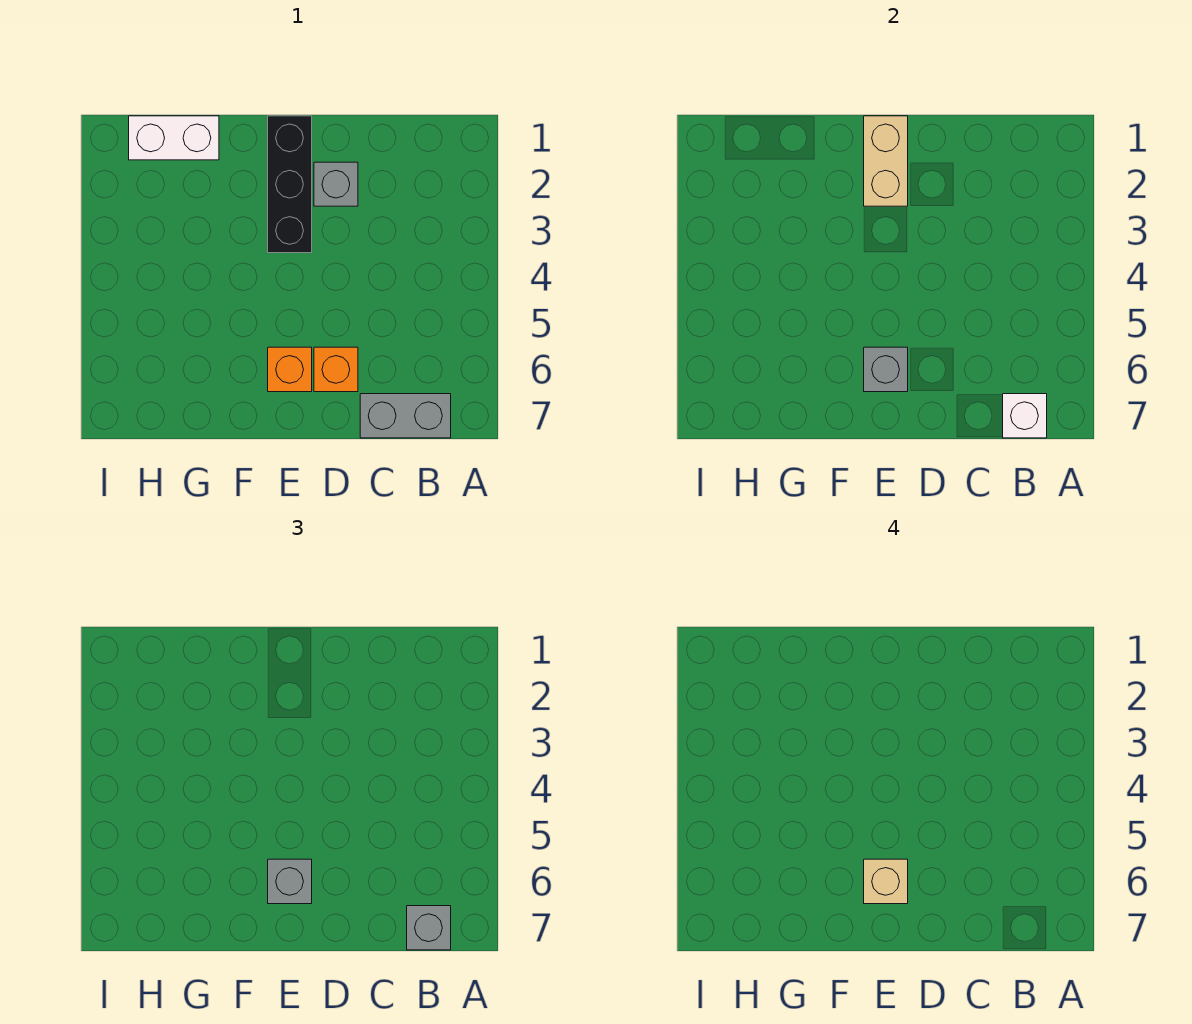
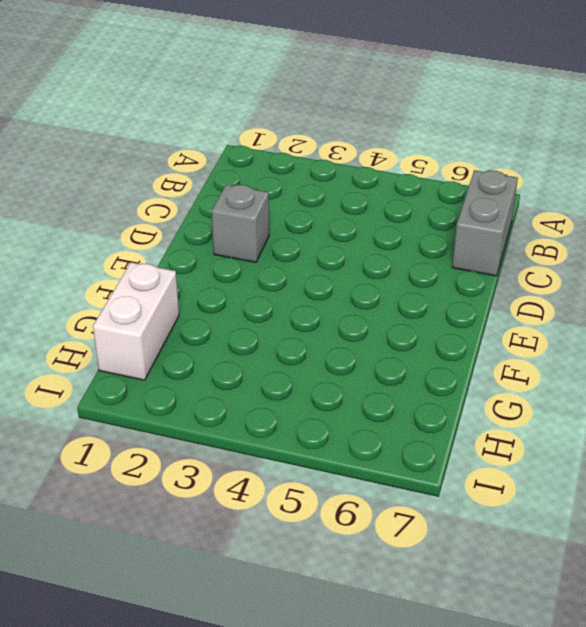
none -> orange 1x1 brick [314,347,358,392]
none -> black 1x3 brick [268,116,312,253]
none -> orange 1x1 brick [268,347,312,392]

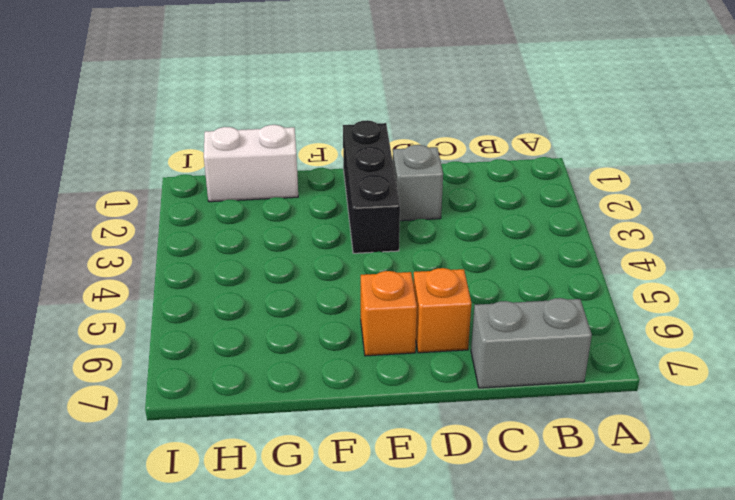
none -> white 1x1 brick [1003,394,1047,438]
none -> tan 1x2 brick [864,116,908,206]
none -> grey 1x1 brick [864,347,908,392]

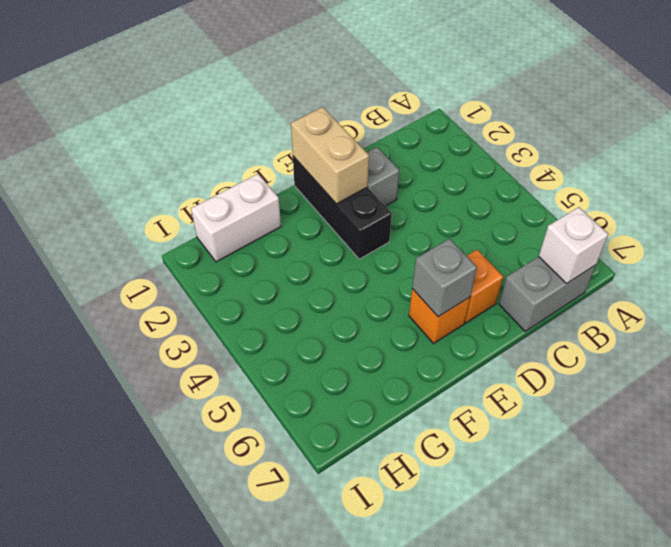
none -> grey 1x1 brick [407,906,451,950]
none -> grey 1x1 brick [268,859,312,904]
none -> tan 1x1 brick [864,859,908,904]

